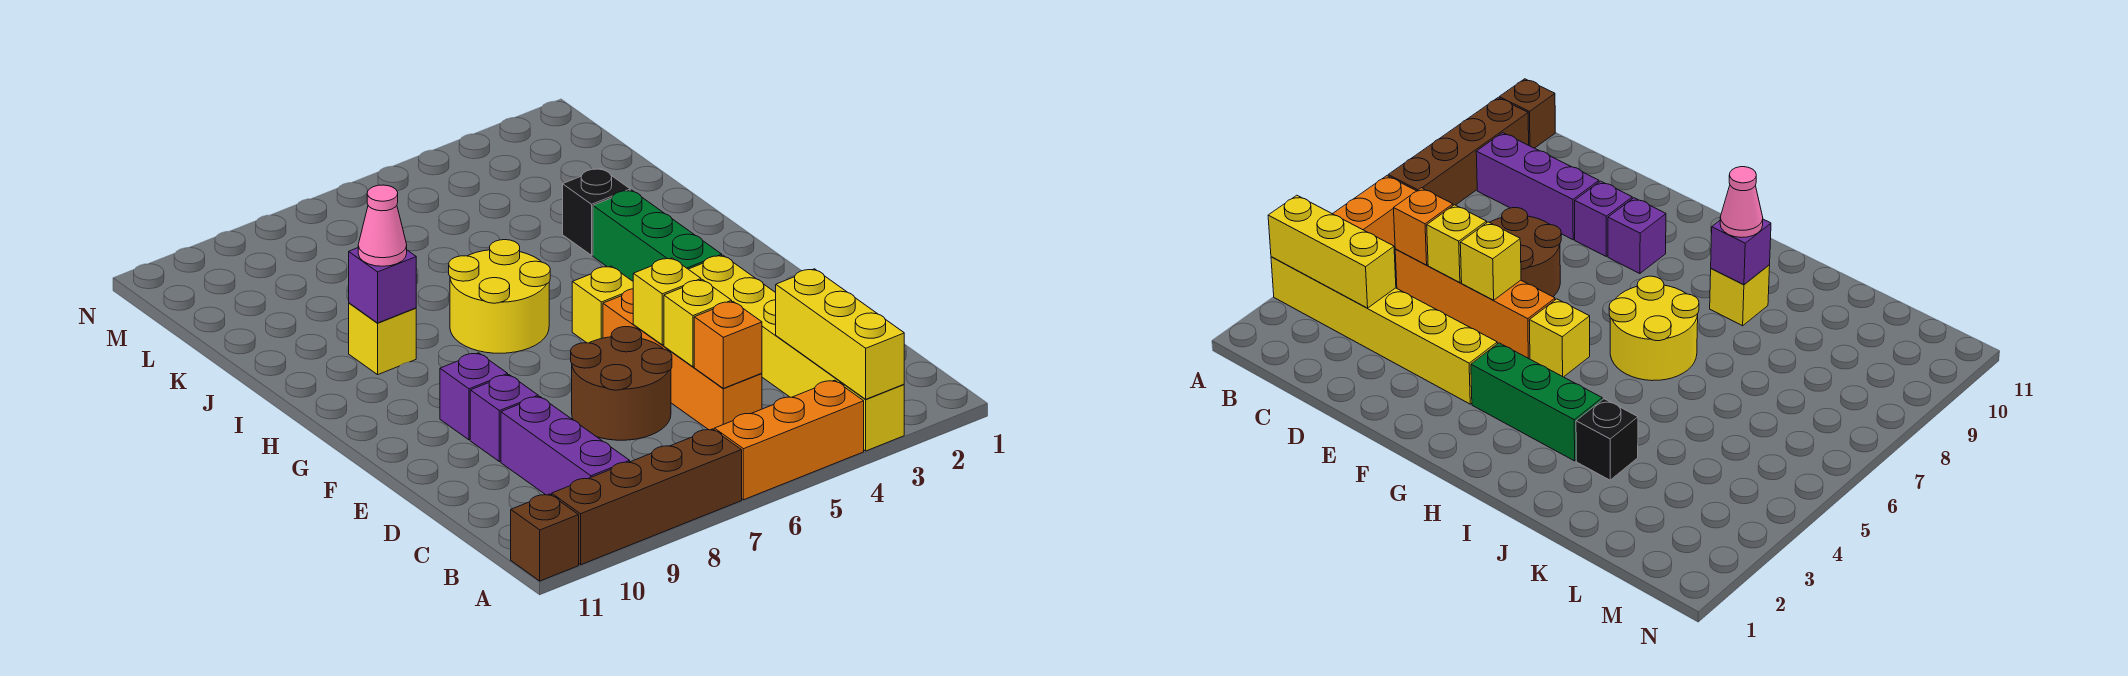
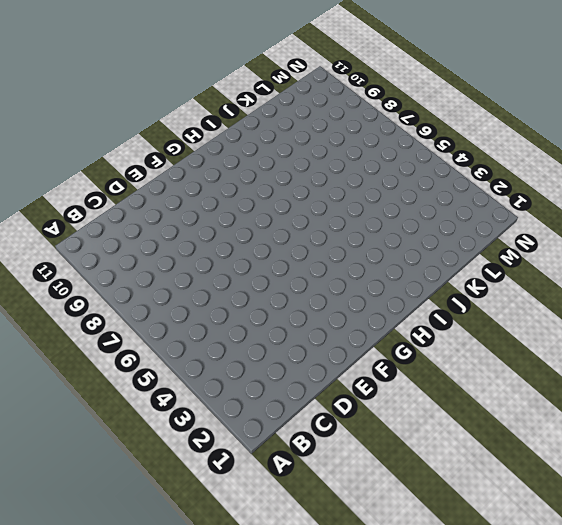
none -> yellow 1x6 brick [689,255,904,451]
none -> orange 1x3 brick [714,380,864,500]
none -> brown 1x4 brick [552,429,742,565]

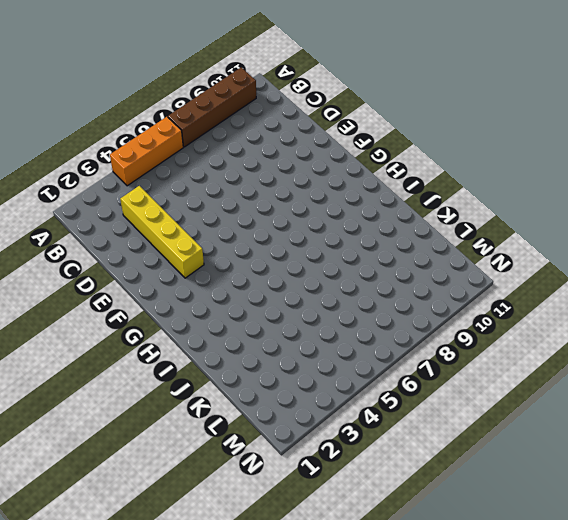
yellow 1x4 brick [120,186,204,278] -> yellow 1x6 brick [689,255,904,451]
none -> brown 1x1 brick [511,494,579,581]
none -> purple 1x3 brick [501,396,630,495]
none -> orange 1x4 brick [603,289,762,430]

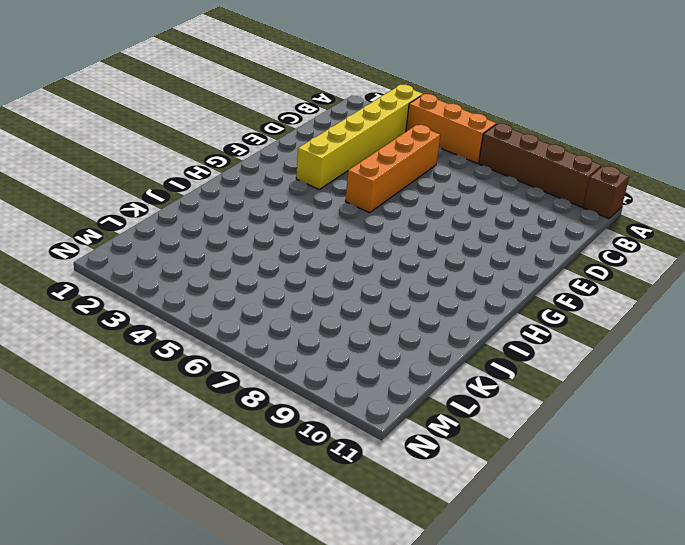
none -> purple 1x3 brick [501,396,630,495]
none -> brown 2x2 round brick [571,327,672,440]
none -> purple 1x1 brick [470,375,538,462]

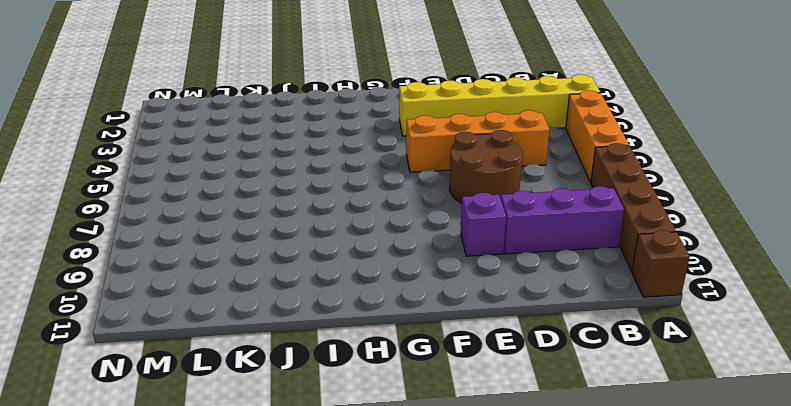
none -> purple 1x1 brick [440,353,508,440]
none -> green 1x3 brick [593,190,722,281]
none -> yellow 1x1 brick [572,266,633,343]

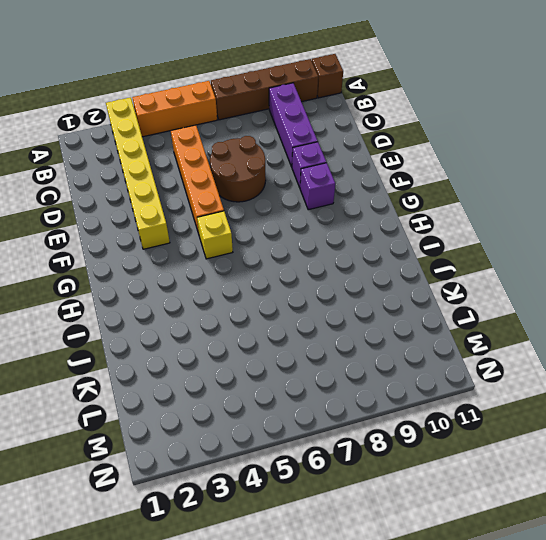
none -> green 1x3 brick [593,190,722,281]
none -> yellow 2x2 round brick [449,240,550,353]
none -> yellow 1x1 brick [349,303,416,375]

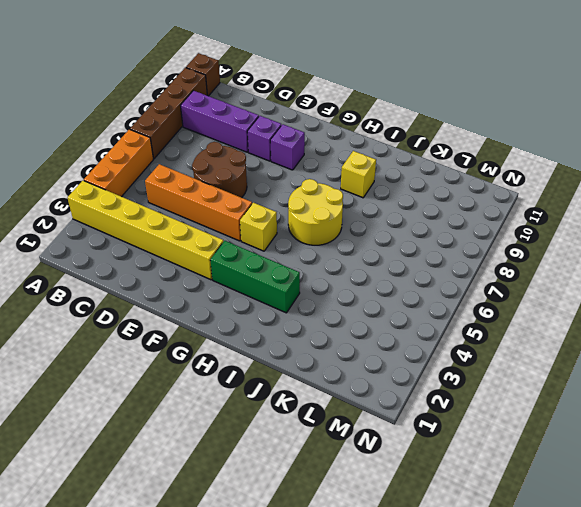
none -> black 1x1 brick [563,168,630,255]
none -> yellow 1x3 brick [776,269,904,399]
none -> orange 1x1 brick [694,302,762,388]

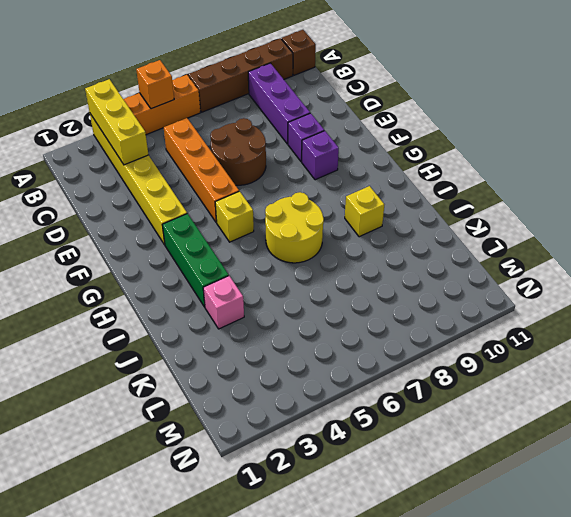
orange 1x1 brick [136,60,174,109] -> orange 1x1 brick moved to [694,302,762,388]
pink 1x1 brick [203,276,244,329] -> black 1x1 brick [563,168,630,255]
none -> yellow 1x1 brick [664,280,732,367]
none -> yellow 1x1 brick [633,258,701,345]
none -> purple 1x1 brick [349,248,416,323]

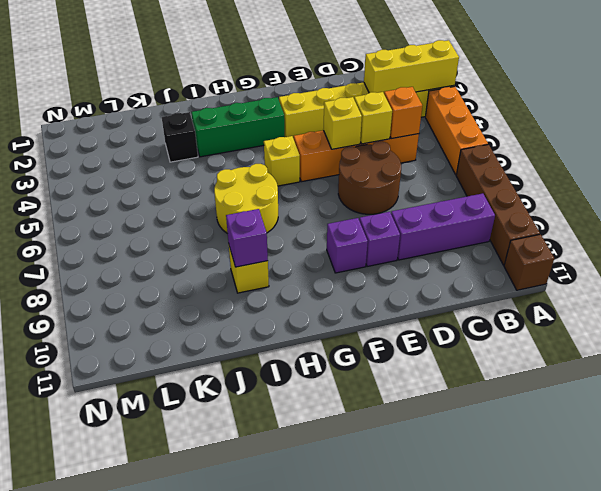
none -> pink 1x1 cone [358,185,407,266]

